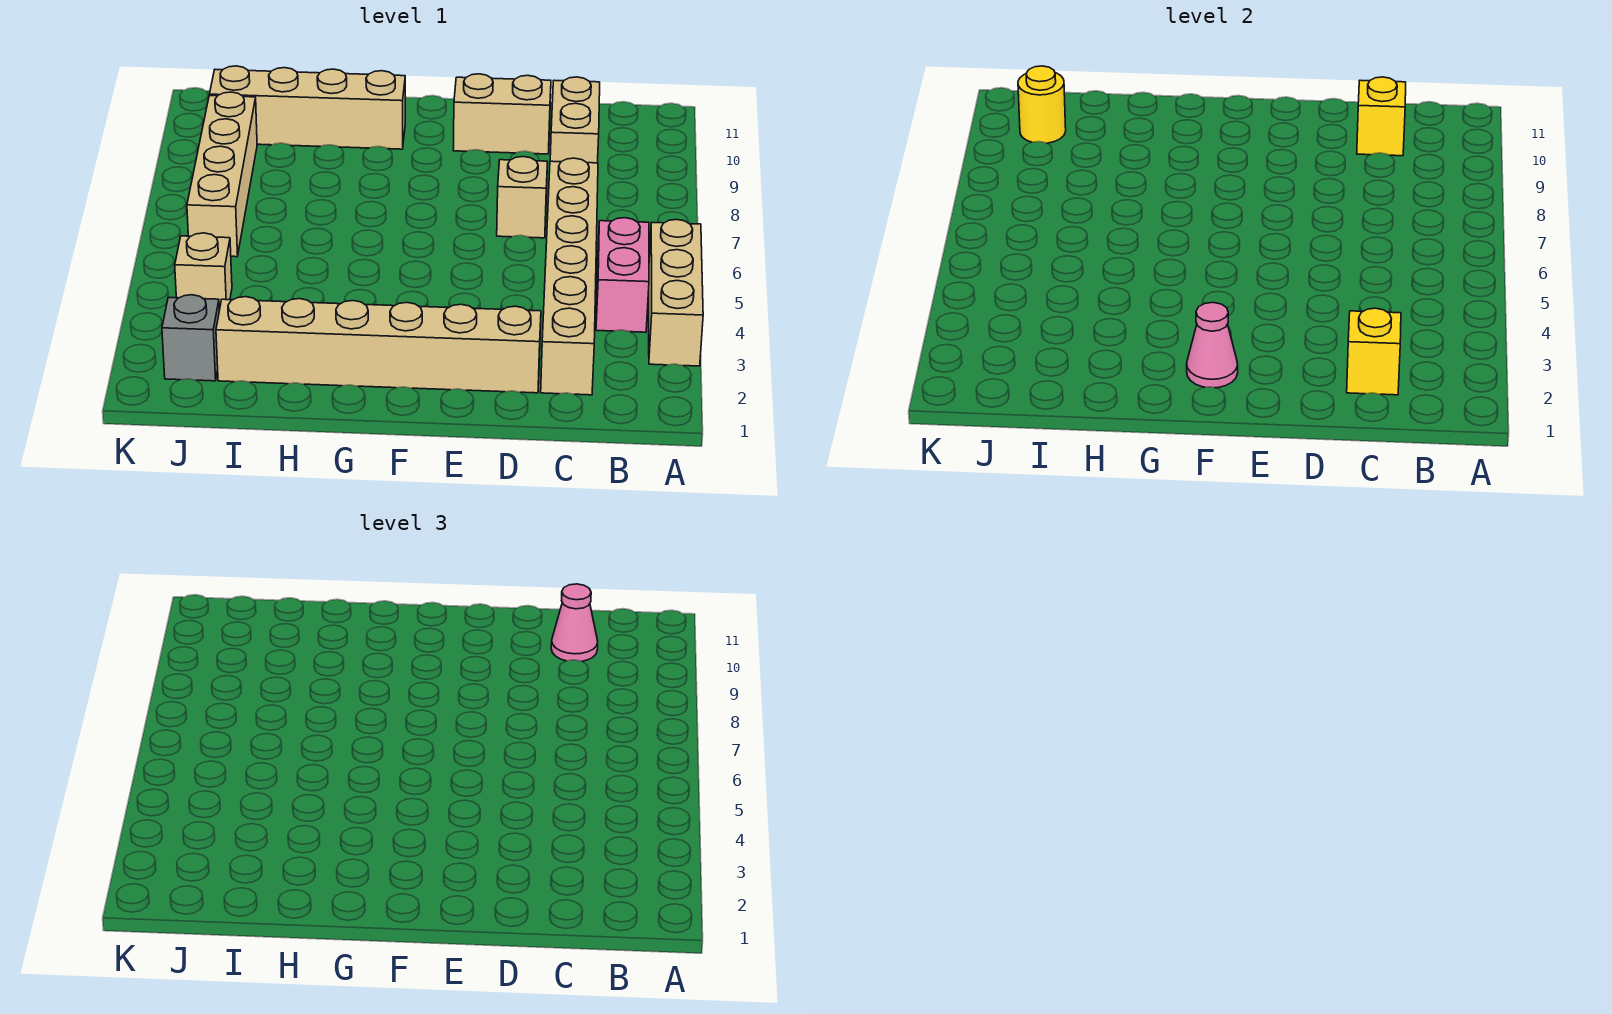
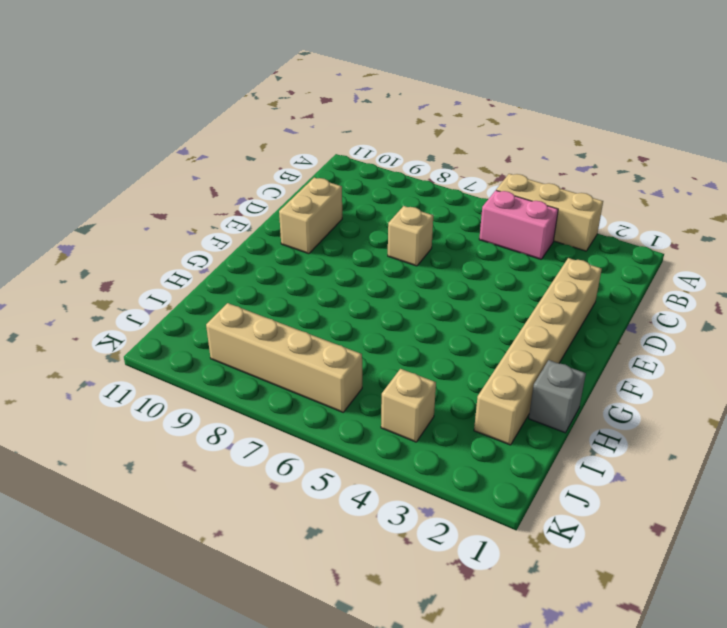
grey 1x1 brick [529,360,586,433] -> grey 1x1 brick moved to [162,295,219,381]
none -> tan 1x6 brick [541,158,598,395]
none -> tan 1x2 brick [550,77,600,163]
none -> tan 1x4 brick [209,66,405,149]

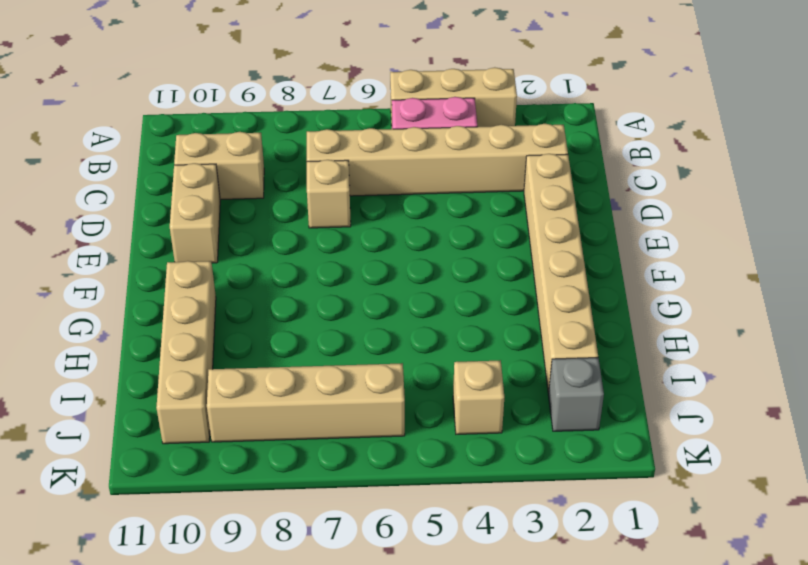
none -> yellow 1x1 brick [1347,308,1401,395]
none -> yellow 1x1 brick [1357,77,1406,156]
none -> pink 1x1 cone [1187,303,1238,388]

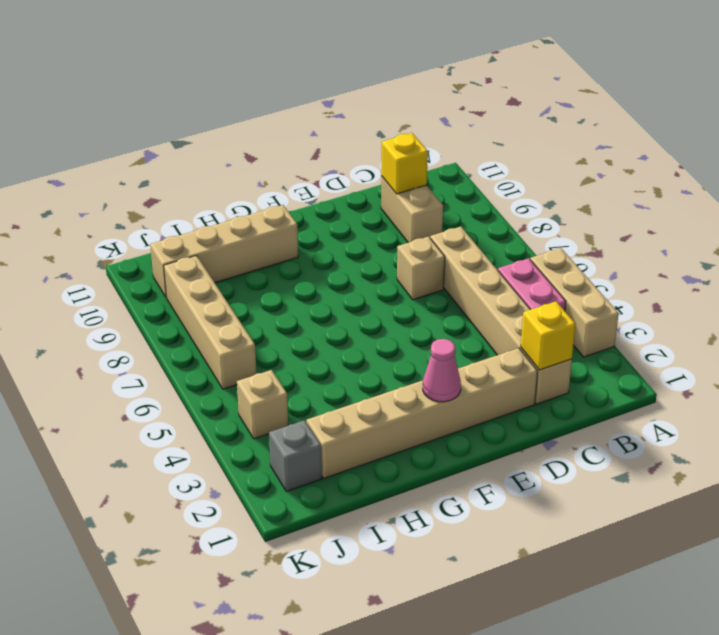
none -> tan 1x2 brick [453,74,551,154]
none -> yellow 1x1 round brick [1018,66,1066,143]
none -> pink 1x1 cone [551,584,598,661]

